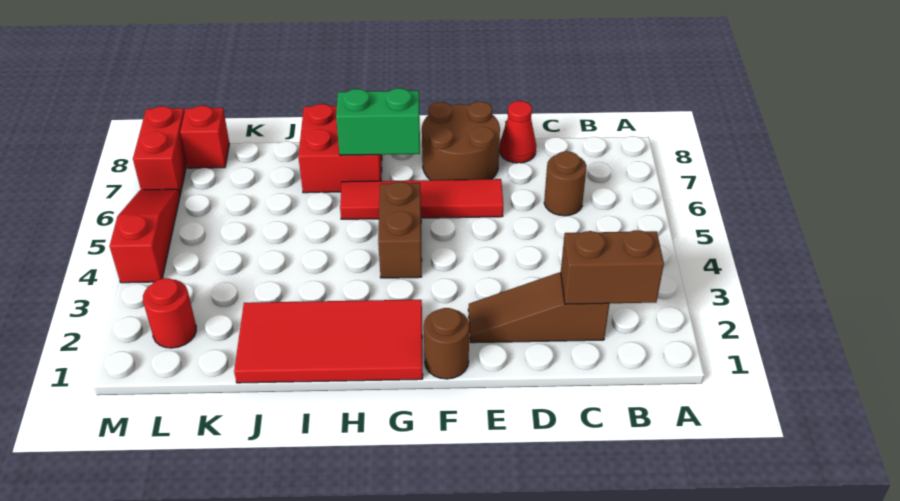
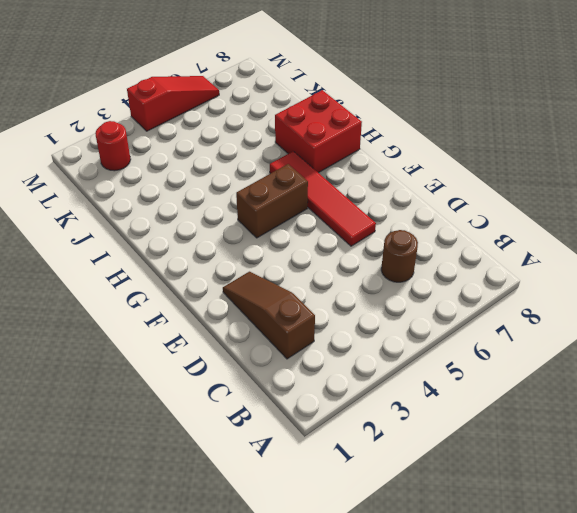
none -> red 1x1 cone [499,101,536,163]
none -> brown 2x2 round brick [422,102,500,180]
none -> brown 1x1 round brick [424,308,469,379]

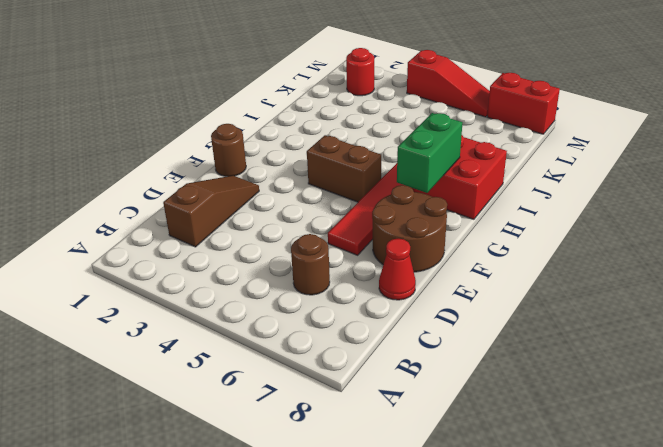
none -> red 2x4 tile [234,300,423,383]
none -> red 1x1 brick [180,106,230,168]
none -> brown 1x2 brick [561,230,664,304]

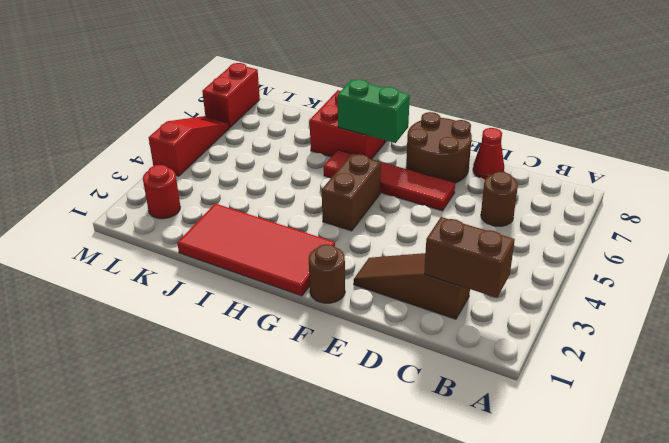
none -> red 1x1 brick [180,106,230,168]

